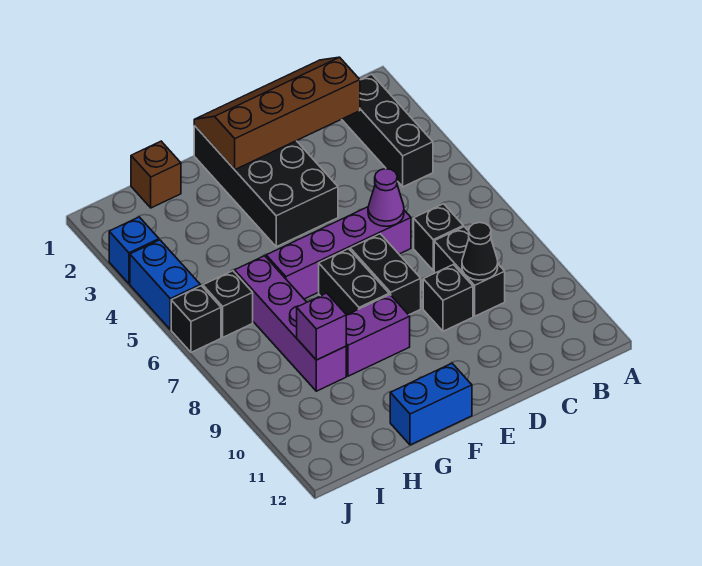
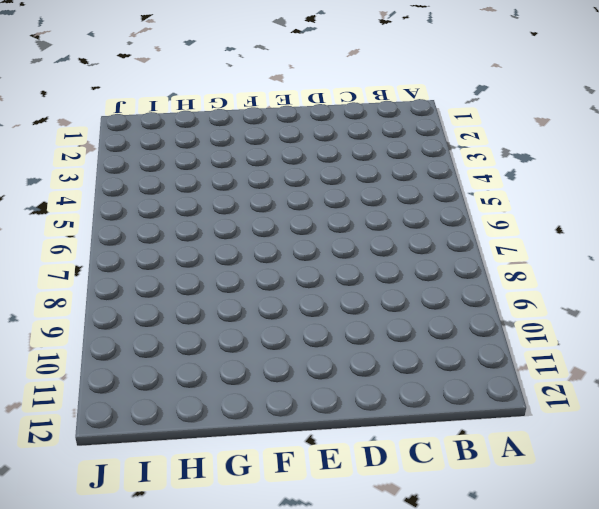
none -> black 1x3 brick [342,74,433,187]
none -> black 1x1 brick [414,204,463,270]
none -> black 1x2 brick [434,227,505,316]

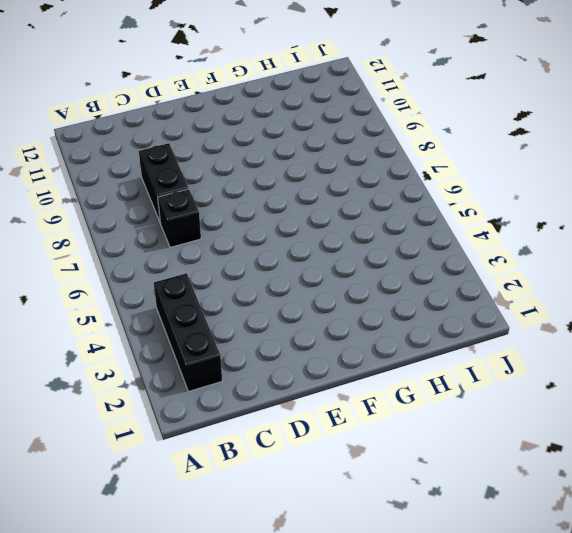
none -> purple 1x4 brick [266,207,411,299]
none -> black 1x1 brick [423,265,473,331]
none -> black 2x4 brick [194,126,338,247]

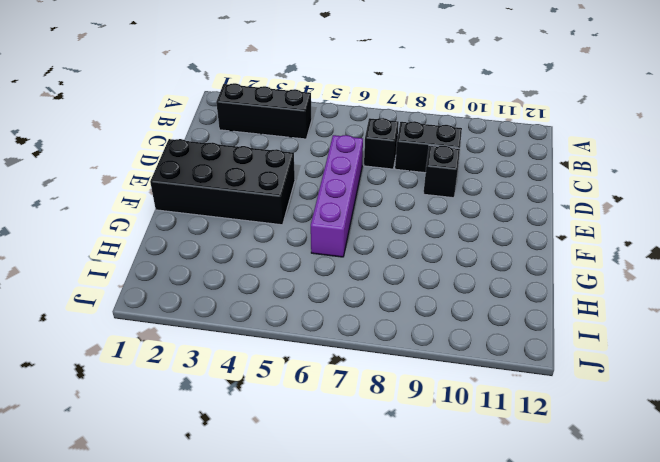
none -> black 1x2 brick [350,234,421,315]
none -> black 1x2 brick [319,249,389,315]
none -> purple 1x2 brick [346,295,410,376]

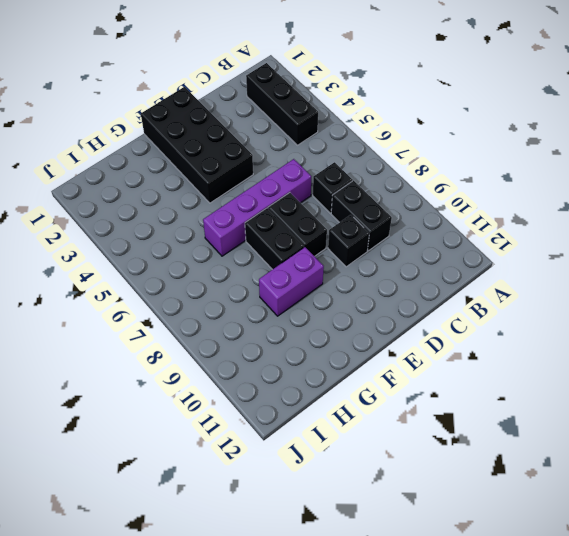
none -> blue 1x2 brick [390,363,472,445]
none -> brown 1x1 brick [131,141,181,208]
none -> purple 1x4 brick [235,256,346,391]

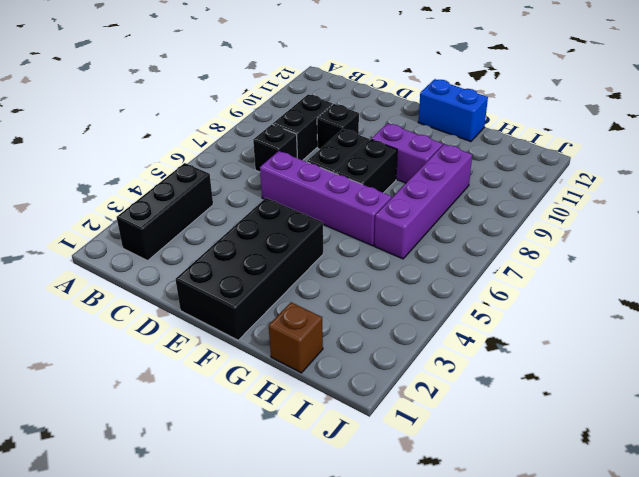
none -> black 1x1 brick [203,271,253,337]
none -> blue 1x1 brick [109,217,159,284]
none -> blue 1x2 brick [130,240,200,329]

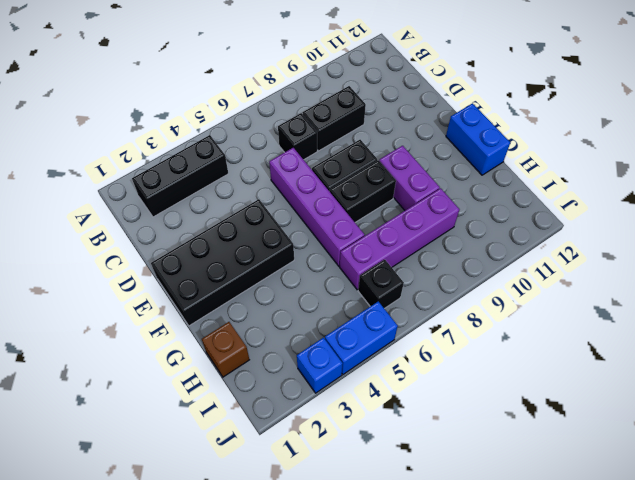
none -> black 1x1 brick [423,265,473,331]
none -> black 1x1 brick [171,286,221,352]
none -> brown 2x4 slope [194,57,360,169]

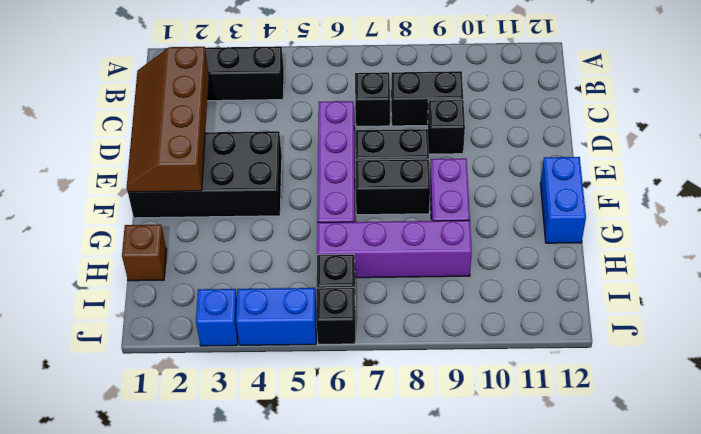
none -> black 1x1 cone [462,222,498,280]
none -> purple 1x1 cone [368,169,404,226]
none -> purple 1x1 brick [297,293,346,360]

